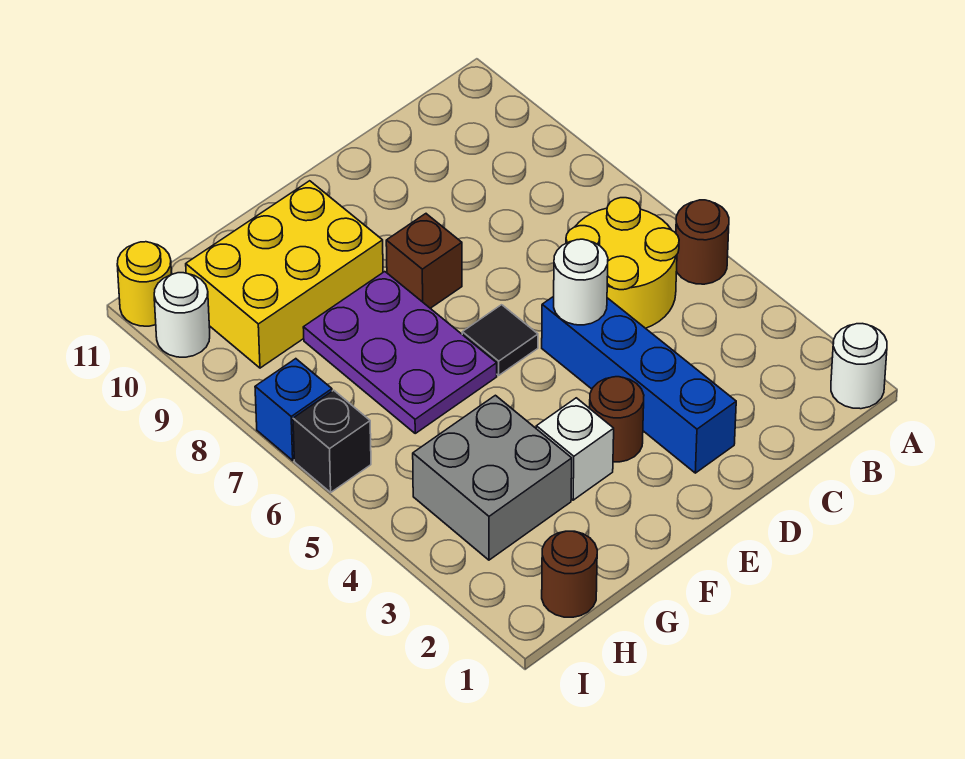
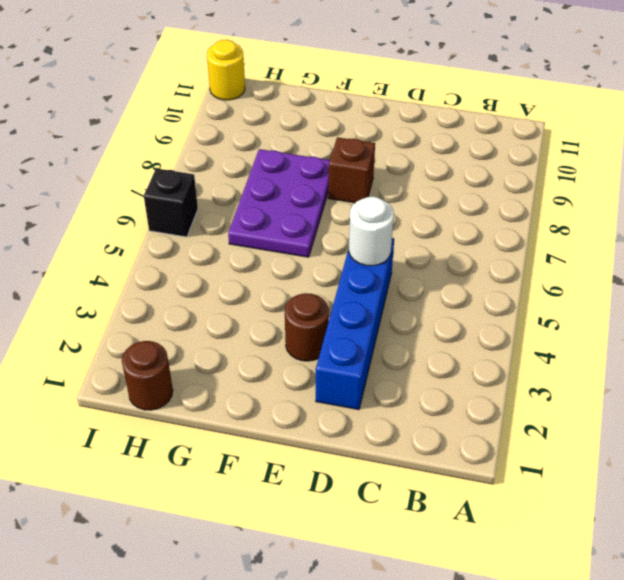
none -> white 1x1 round brick [831,324,887,409]
none -> brown 1x1 round brick [676,200,729,284]
none -> yellow 2x2 round brick [566,198,679,328]

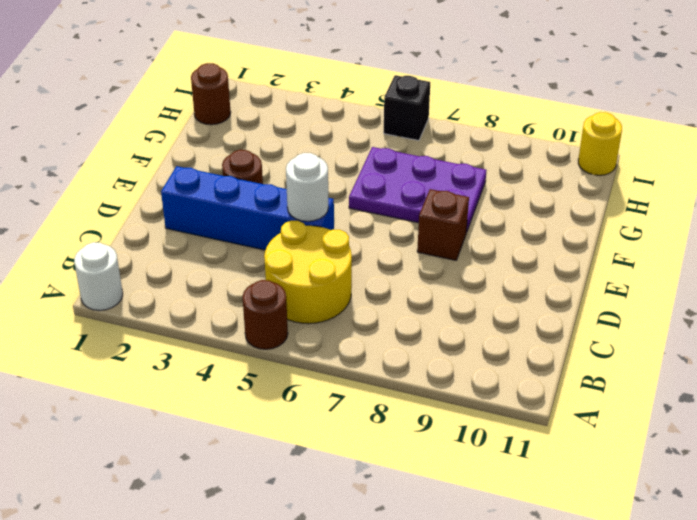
none -> black 1x1 tile [462,305,538,375]
none -> white 1x1 brick [536,398,614,500]
none -> yellow 2x3 brick [186,181,383,368]

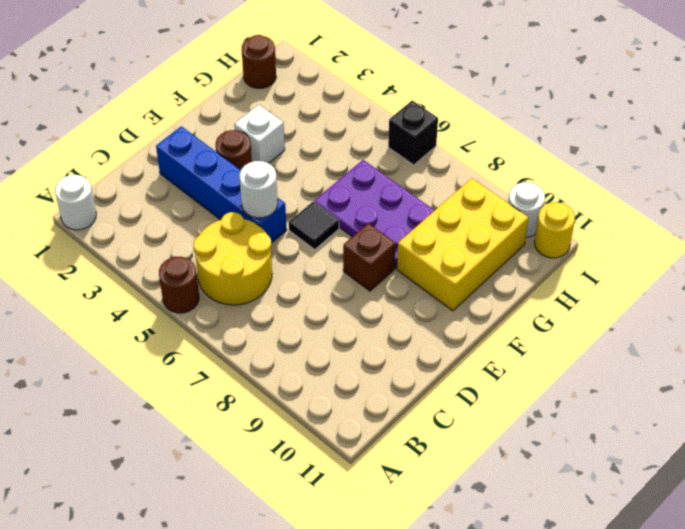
none -> grey 2x2 brick [413,395,572,560]
none -> blue 1x1 brick [255,359,332,460]

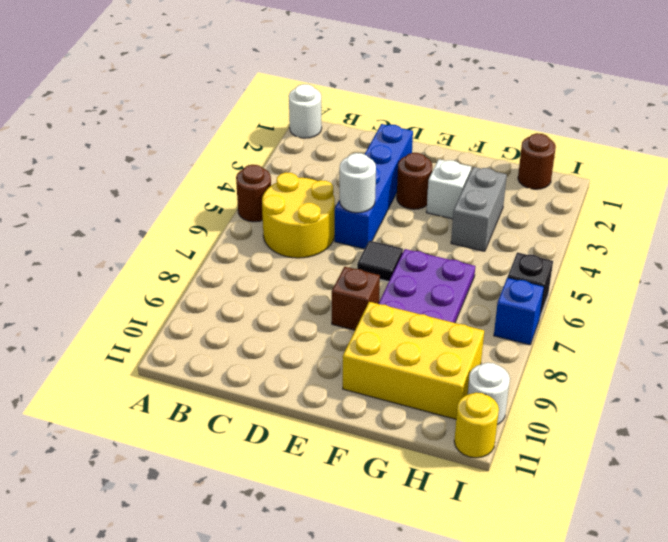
grey 1x2 brick [451,167,507,251] -> grey 2x2 brick [413,395,572,560]

